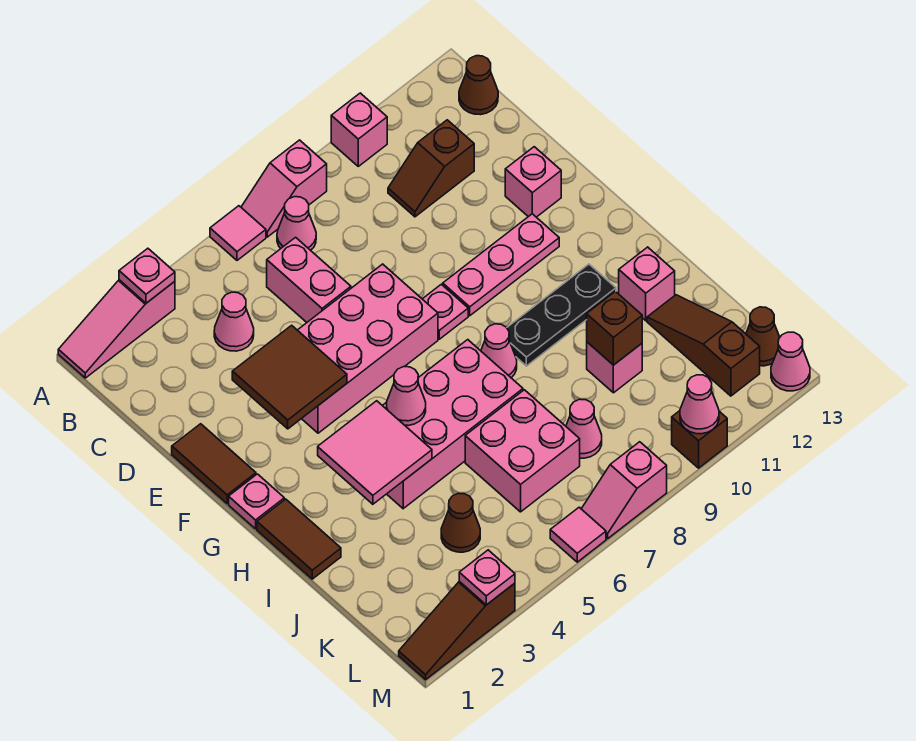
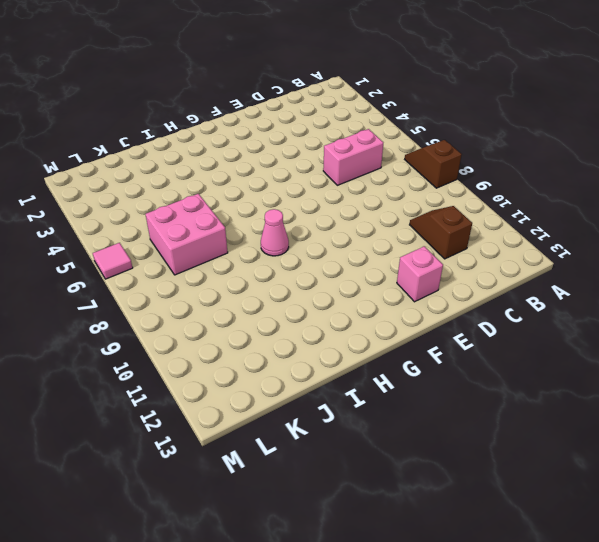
brown 1x2 slope [405,140,462,188] -> pink 1x2 slope [241,140,327,237]
none -> pink 1x3 slope [58,280,175,378]
none -> pink 1x1 tile [210,206,266,260]
none -> pink 1x1 brick [331,93,387,166]
none -> pink 1x1 cone [277,197,316,250]

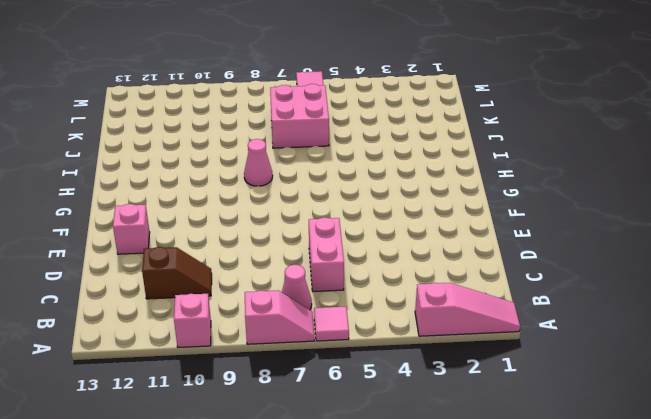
none -> brown 1x1 cone [459,56,498,115]
none -> pink 1x1 cone [214,292,254,351]
none -> brown 1x2 tile [172,424,256,504]
none -> pink 2x4 brick [298,264,438,433]

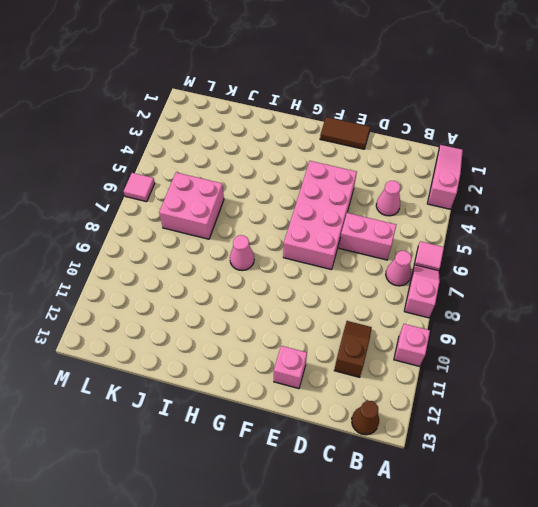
none -> pink 1x1 plate [423,284,468,339]
none -> pink 1x3 plate [443,214,559,316]
none -> pink 1x1 plate [229,474,284,529]
none -> brown 1x2 tile [257,499,341,579]

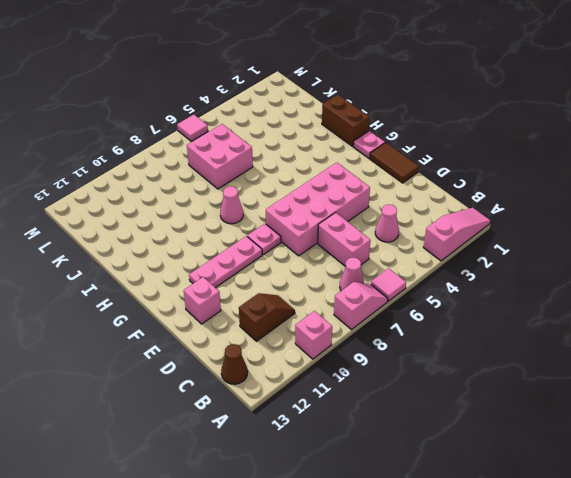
brown 1x2 brick [322,95,370,146] -> brown 1x2 tile [257,499,341,579]
none -> pink 2x4 brick [382,340,523,509]
none -> black 1x3 plate [507,264,616,366]
none -> pink 1x1 brick [619,247,675,321]
none -> pink 1x1 brick [587,342,642,393]

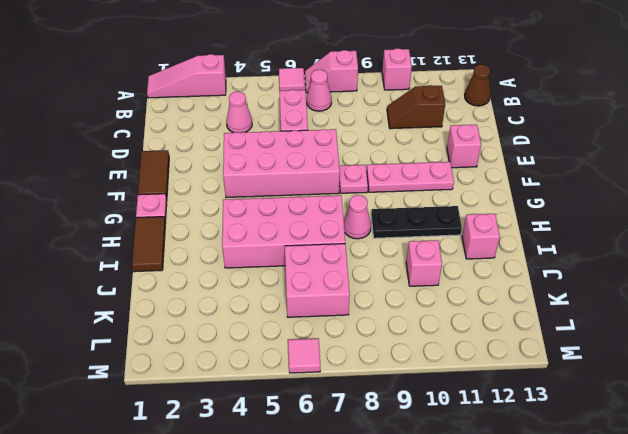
none -> brown 1x3 slope [647,295,760,396]
none -> brown 1x1 cone [441,493,480,552]
none -> pink 1x1 cone [566,399,602,458]
none -> brown 1x1 cone [746,307,780,366]

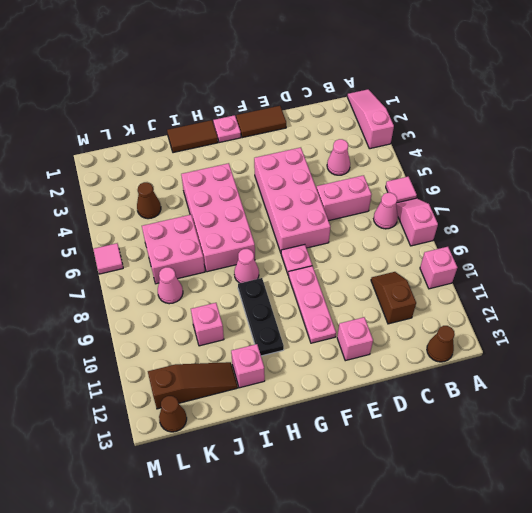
none -> brown 1x3 slope [399,581,515,680]
none -> pink 1x2 slope [582,442,667,539]
none -> brown 1x1 brick [672,411,727,468]
none -> pink 1x1 cone [771,332,810,391]

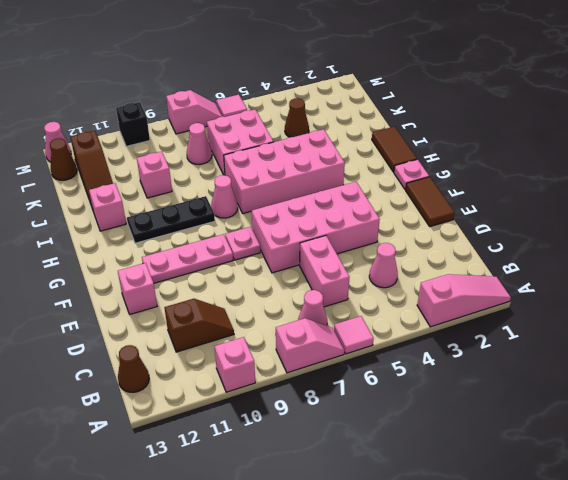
black 1x1 brick [116,102,150,146] -> brown 1x1 brick [672,411,727,468]
none -> brown 1x3 slope [399,581,515,680]
none -> pink 1x1 plate [119,248,175,303]
none -> brown 2x2 tile [232,325,347,429]
none -> pink 2x2 tile [318,401,432,504]

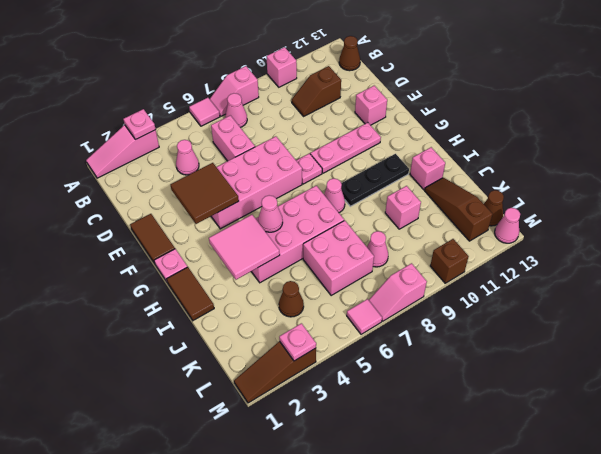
none -> brown 1x1 brick [587,291,642,365]
none -> pink 1x1 cone [680,375,719,434]

